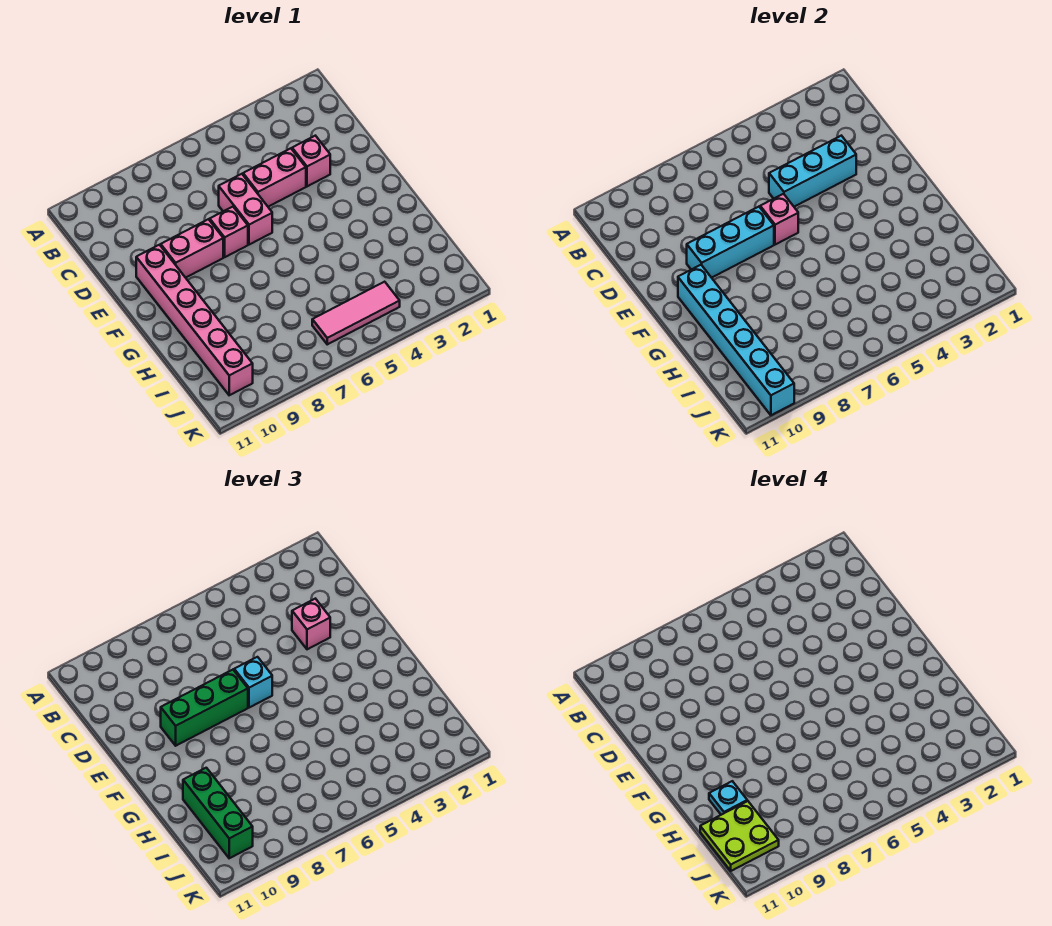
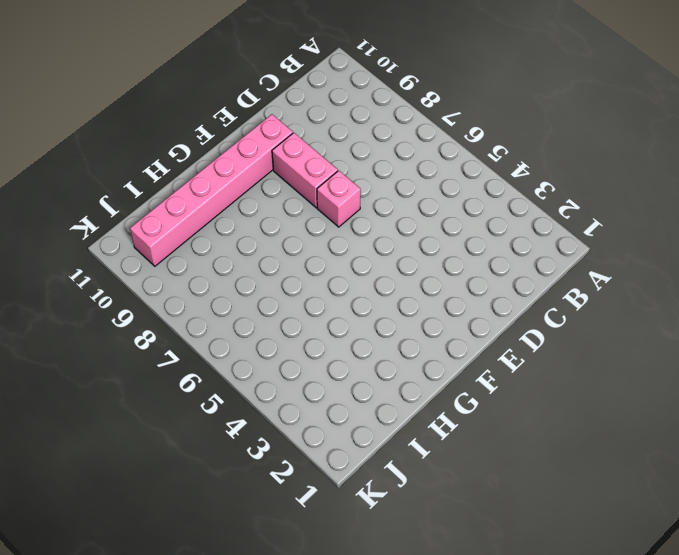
none -> pink 1x1 brick [292,136,330,186]
none -> pink 1x2 brick [243,148,306,207]
none -> pink 1x2 brick [219,174,272,245]

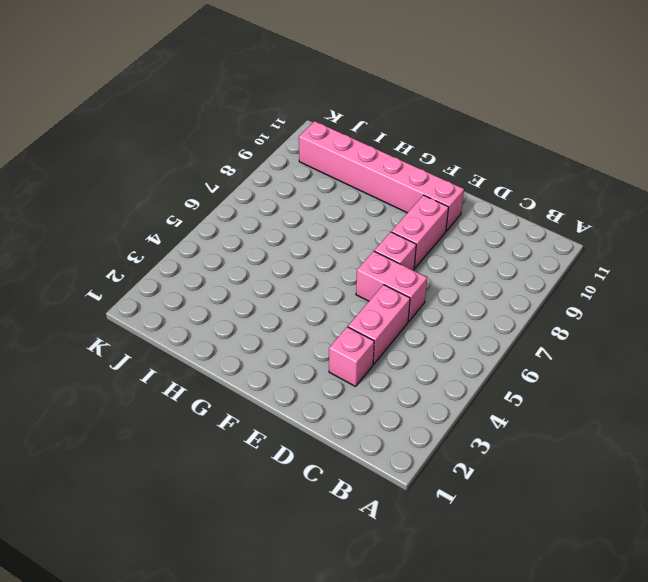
none -> pink 1x3 tile [312,282,400,344]
none -> cyan 1x3 brick [769,136,856,207]
none -> pink 1x1 brick [760,194,798,245]

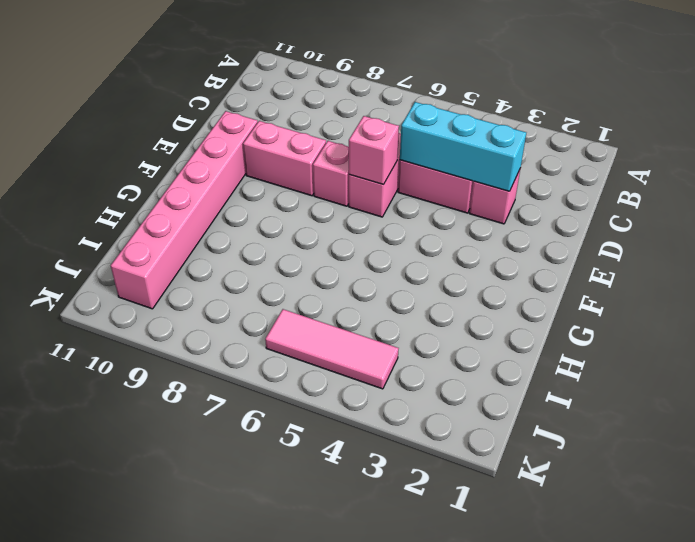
none -> cyan 1x3 brick [687,207,774,278]
none -> cyan 1x6 brick [678,265,794,415]
none -> pink 1x1 brick [292,599,330,649]

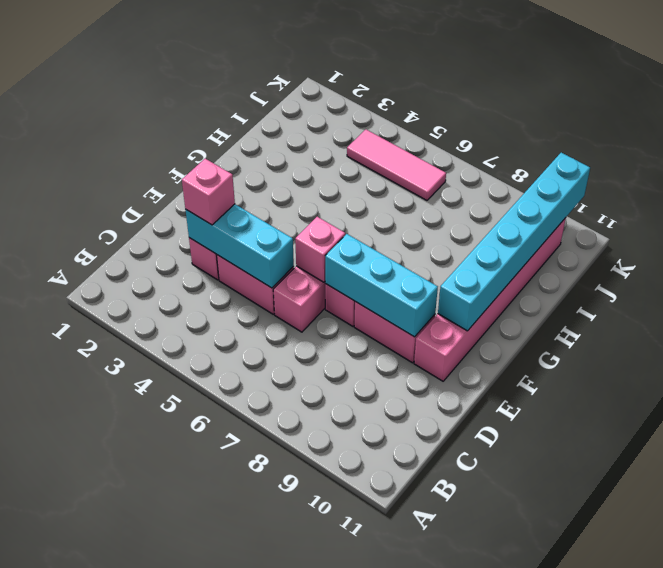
none -> cyan 1x1 brick [234,657,272,708]
none -> green 1x3 brick [161,670,248,746]
none -> green 1x3 brick [183,768,253,858]

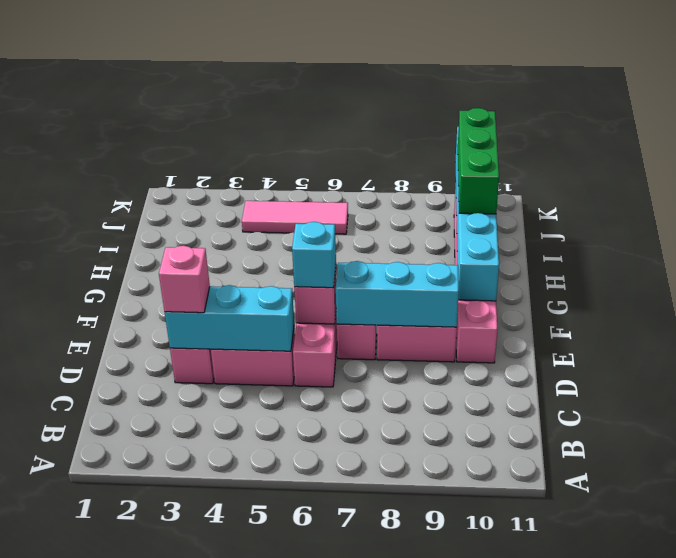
none -> green 1x3 brick [161,670,248,746]
none -> cyan 1x1 plate [709,781,747,815]
none -> lime 2x2 plate [700,801,779,871]

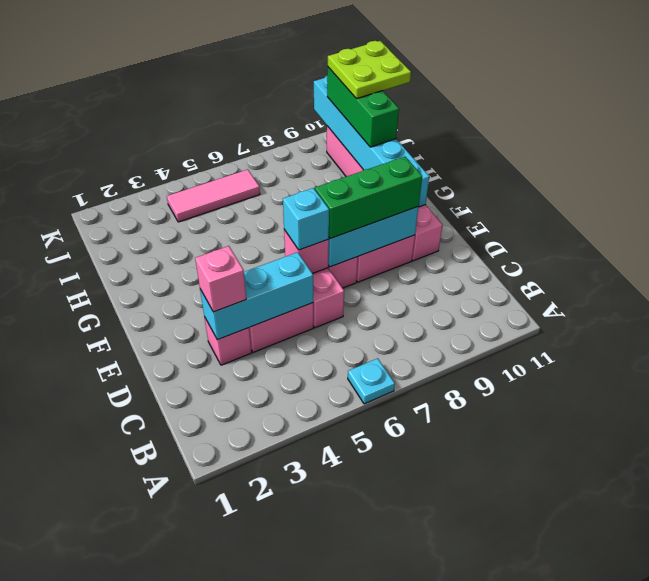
cyan 1x1 plate [348,358,395,404] -> cyan 1x1 plate moved to [709,781,747,815]

